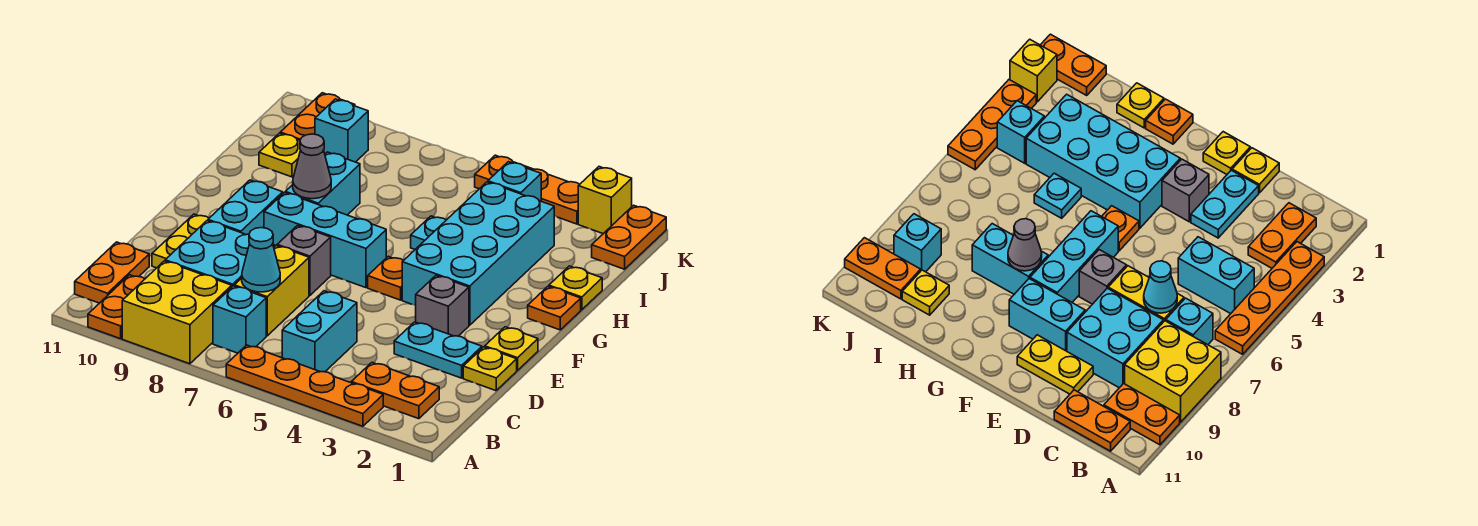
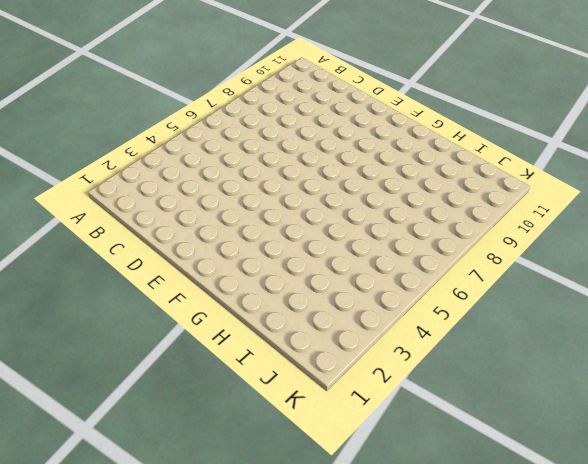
none -> orange 1x4 plate [226,345,383,426]
none -> yellow 2x2 brick [122,261,232,364]
none -> orange 1x2 plate [88,275,144,339]
none -> orange 1x2 plate [351,363,439,419]

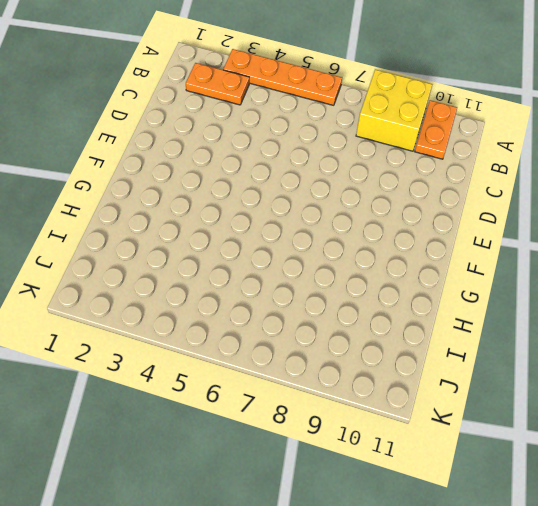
none -> cyan 1x2 brick [282,291,357,372]
none -> cyan 1x1 brick [213,286,266,353]
none -> orange 1x2 plate [75,242,149,303]
none -> yellow 1x2 brick [234,246,309,336]

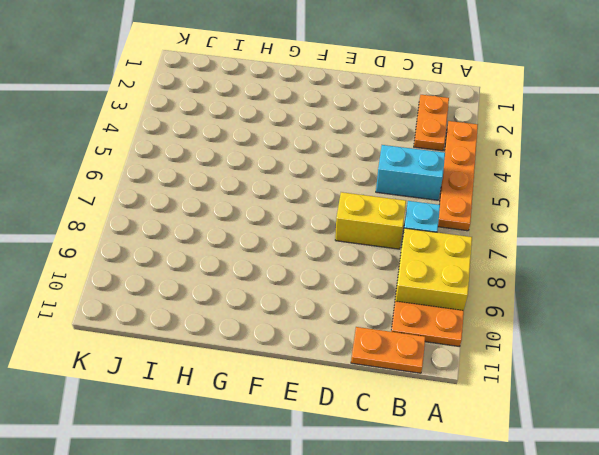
none -> cyan 2x2 brick [165,221,275,287]
none -> yellow 1x1 plate [463,347,517,391]
none -> cyan 1x2 plate [394,322,482,378]
none -> yellow 1x2 plate [152,214,209,268]

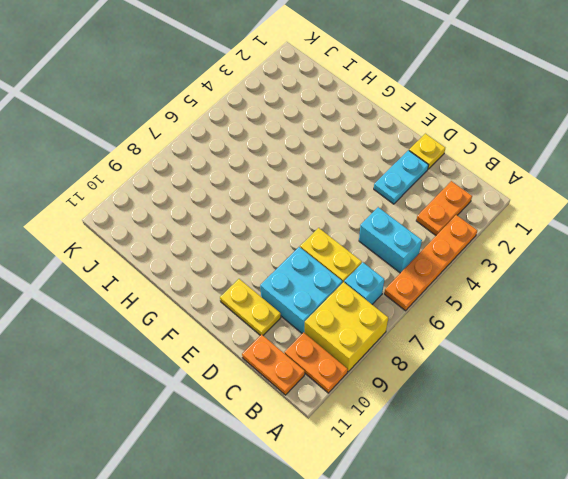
none -> yellow 1x1 plate [485,327,538,370]
none -> grey 1x1 brick [416,275,469,336]
none -> grey 1x1 brick [277,225,331,295]
none -> cyan 1x2 brick [208,180,283,235]

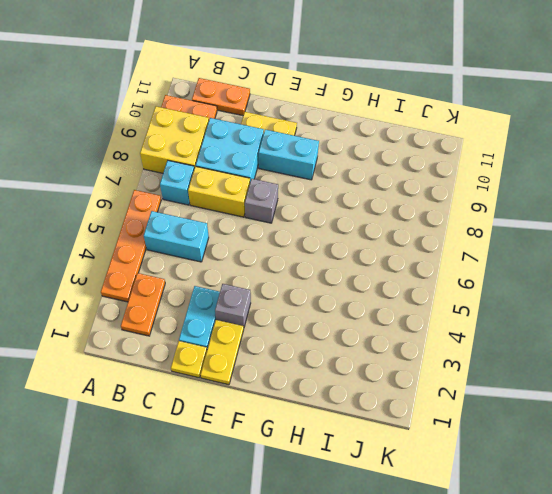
yellow 1x2 plate [200,320,244,385] -> yellow 1x1 plate [485,327,538,370]
none -> cyan 2x4 brick [402,182,554,325]
none -> orange 1x1 plate [368,256,403,300]
none -> cyan 1x3 brick [264,193,386,288]
none -> orange 1x1 plate [528,286,581,330]

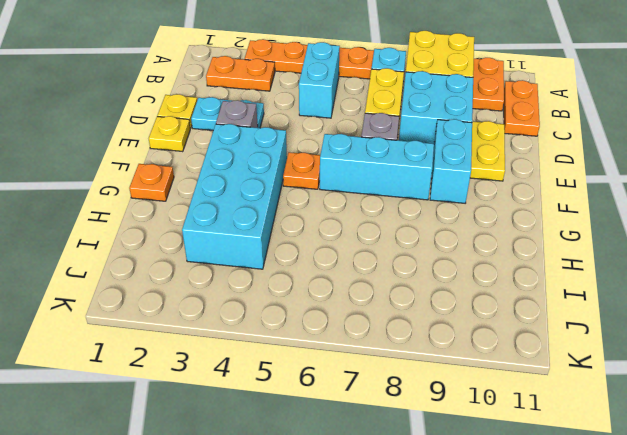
none -> cyan 1x2 brick [285,152,360,215]
none -> yellow 1x1 plate [549,266,602,310]
none -> cyan 1x1 plate [411,216,446,249]
none -> yellow 1x1 plate [259,133,300,177]

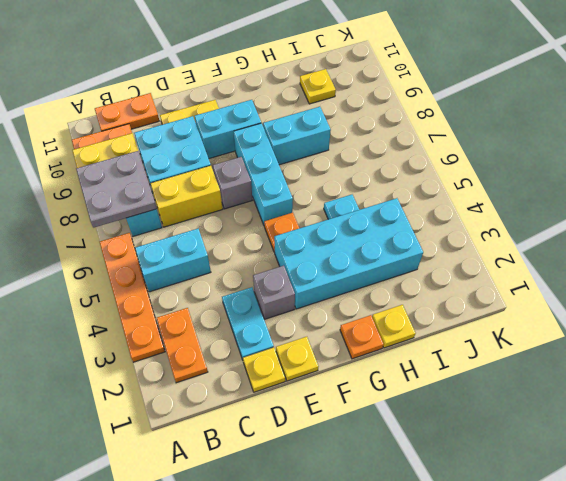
grey 2x2 plate [76,151,157,228] -> none
none -> orange 1x2 plate [592,205,666,269]
none -> cyan 1x1 brick [488,162,541,201]
none -> cyan 1x1 brick [315,99,368,162]
none -> orange 1x2 plate [280,93,355,140]

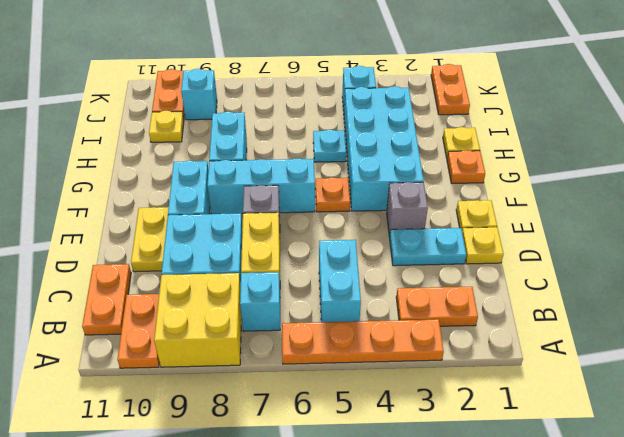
none -> yellow 1x1 brick [578,167,632,234]
none -> orange 1x3 plate [475,155,580,224]
none -> cyan 1x1 cone [242,228,280,292]
none -> grey 1x1 cone [293,134,331,199]

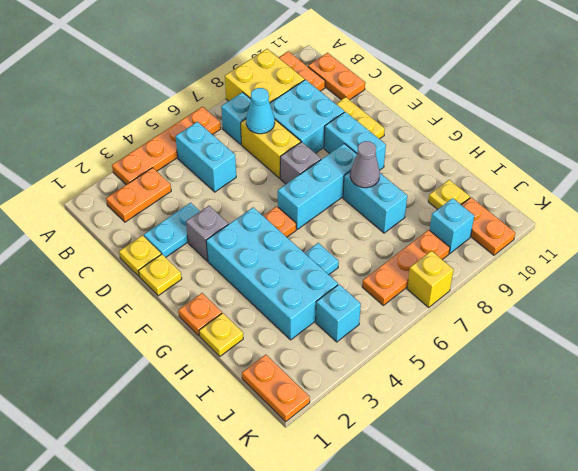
orange 1x3 plate [362,230,450,305] -> orange 1x3 plate moved to [475,155,580,224]
yellow 1x1 brick [407,251,454,307] -> yellow 1x1 brick moved to [578,167,632,234]

